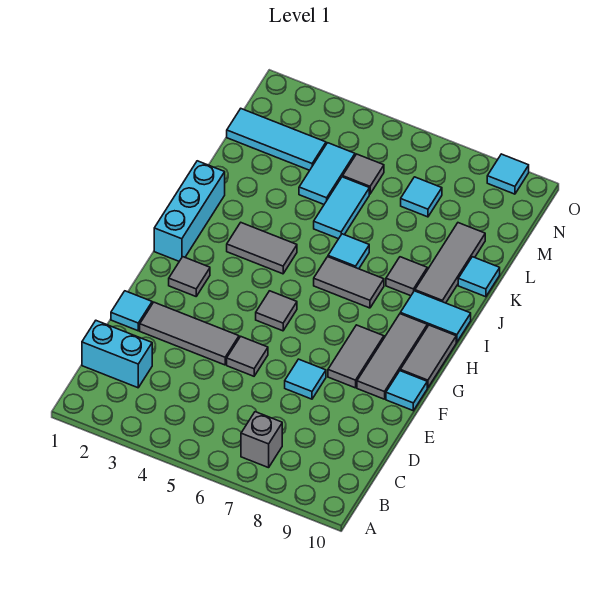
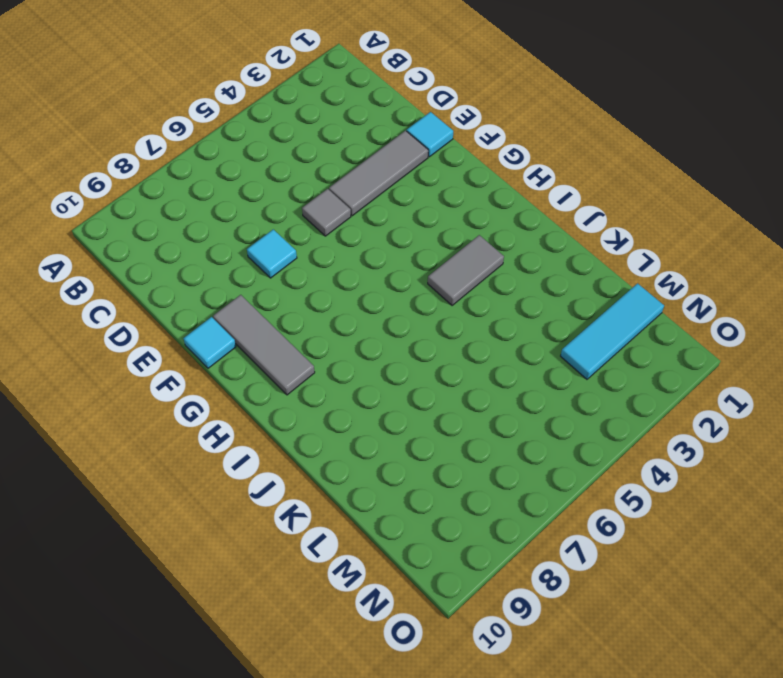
none -> grey 1x1 brick [241,412,282,468]
none -> cyan 1x2 brick [82,321,152,388]
none -> grey 1x2 tile [328,325,384,388]

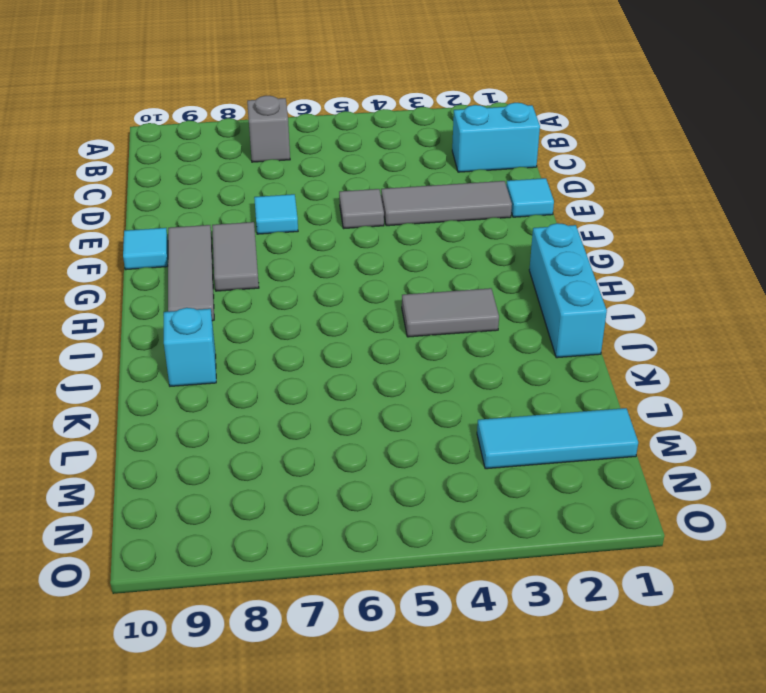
cyan 1x1 brick [164,308,216,386] -> grey 1x3 tile [415,223,485,303]
none -> grey 1x1 tile [169,257,210,296]
none -> grey 1x1 tile [256,291,297,331]
none -> grey 1x2 tile [400,325,456,388]

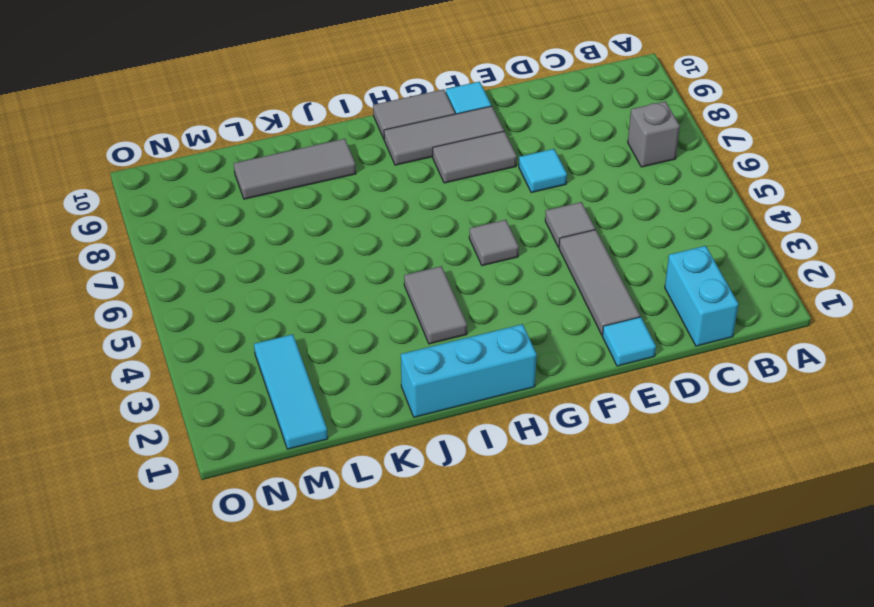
none -> grey 1x1 tile [169,257,210,296]
none -> grey 1x2 tile [314,257,384,308]
none -> cyan 1x2 tile [400,291,471,342]

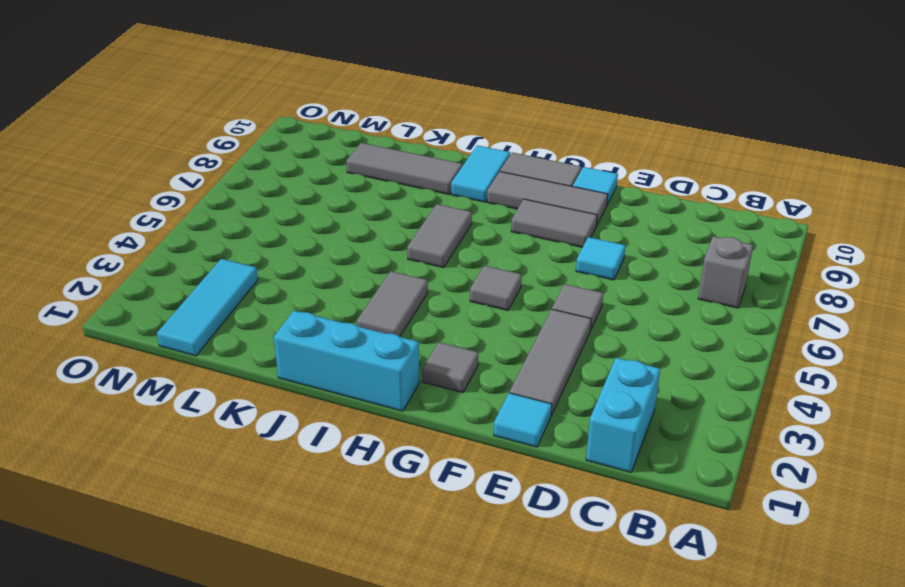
none -> cyan 1x1 tile [328,234,369,269]
none -> grey 1x1 tile [386,257,427,296]
none -> cyan 1x2 tile [314,177,369,239]

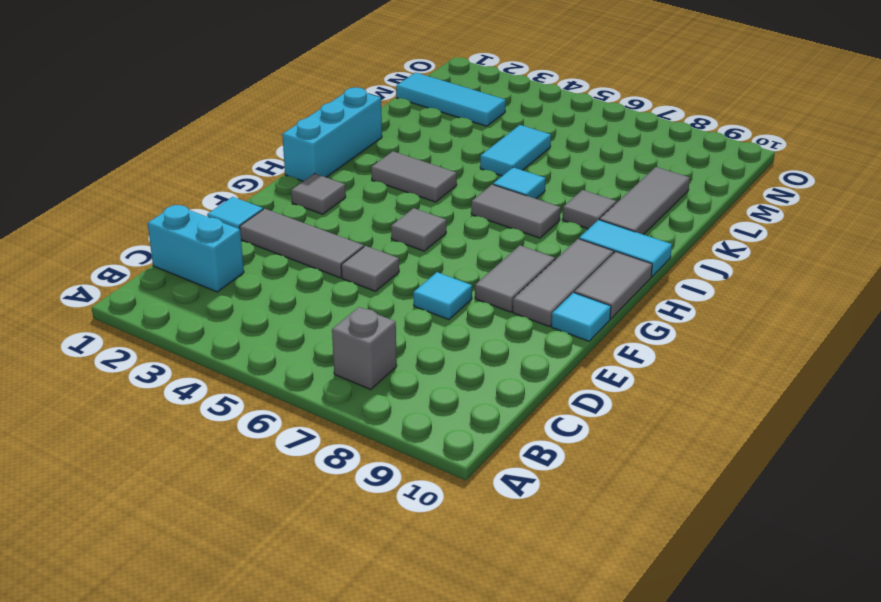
none -> cyan 1x1 tile [458,257,500,297]
none -> cyan 1x2 tile [299,143,355,204]
none -> grey 1x1 tile [343,154,384,194]

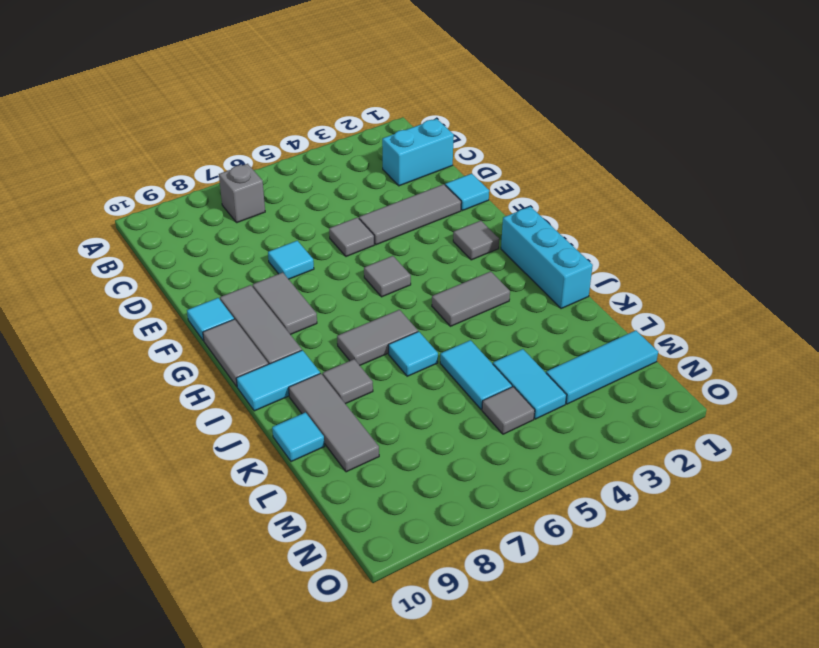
none -> cyan 1x1 tile [401,177,442,217]
none -> cyan 1x1 tile [487,154,529,194]

